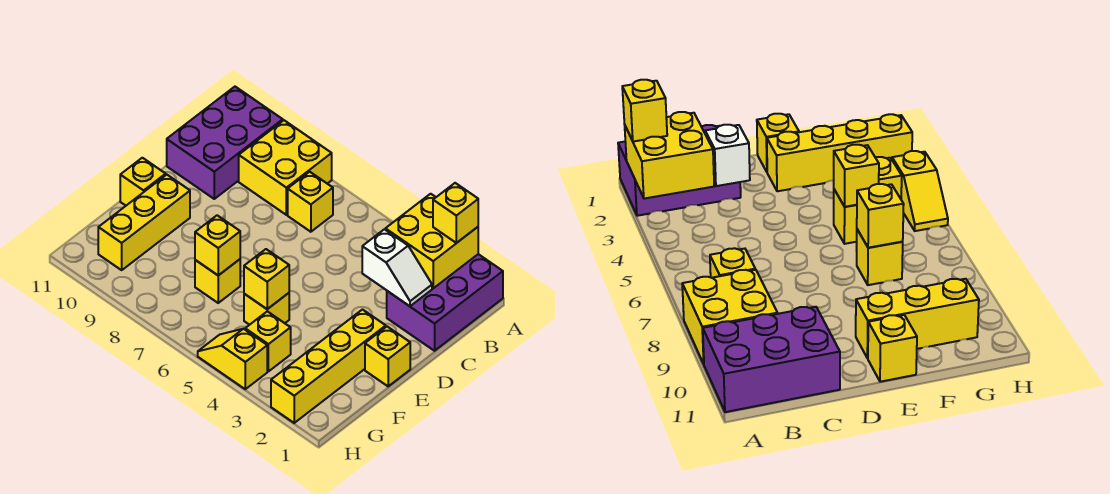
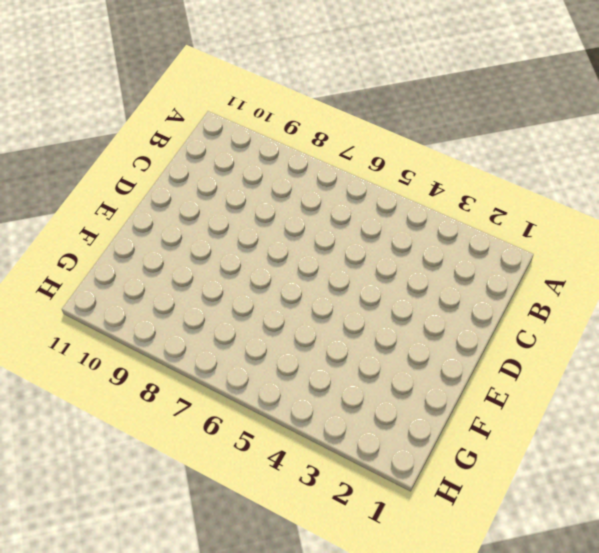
none -> purple 2x3 brick [387,254,503,351]
none -> yellow 2x2 brick [239,120,332,215]
none -> purple 2x3 brick [167,87,283,199]

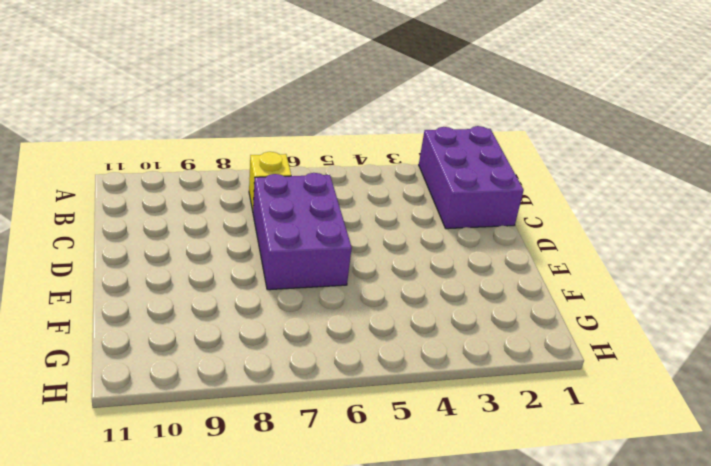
purple 2x3 brick [253,173,352,290] -> purple 2x3 brick moved to [167,87,283,199]
none -> yellow 2x2 brick [239,120,332,215]
none -> yellow 1x1 brick [365,327,410,386]
none -> yellow 1x4 brick [271,310,386,423]

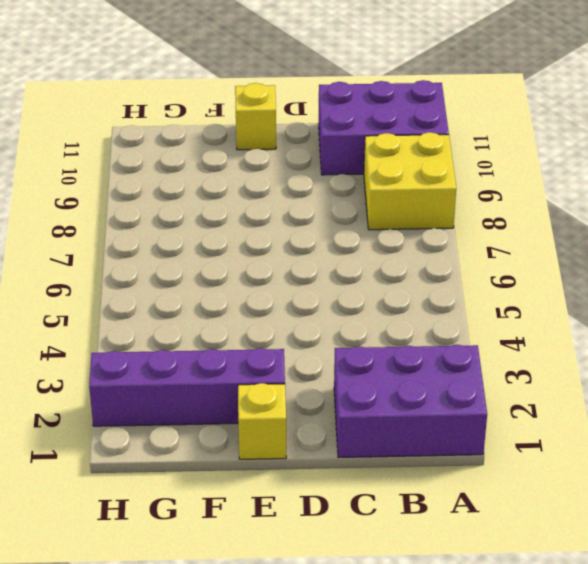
purple 1x4 brick [89,348,285,426] -> yellow 1x4 brick [271,310,386,423]
none -> yellow 1x1 brick [288,172,333,232]
none -> yellow 1x3 brick [98,175,190,270]
none -> yellow 1x1 brick [244,293,289,325]

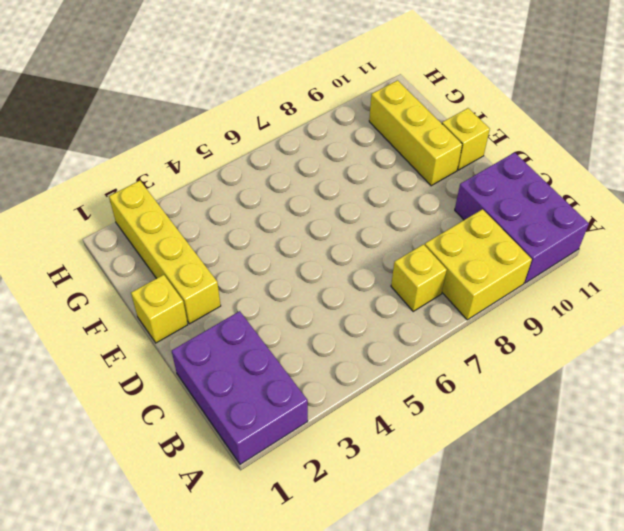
none -> yellow 1x1 brick [244,293,289,325]
none -> yellow 1x1 brick [195,259,240,303]
none -> yellow 1x1 brick [245,311,291,371]

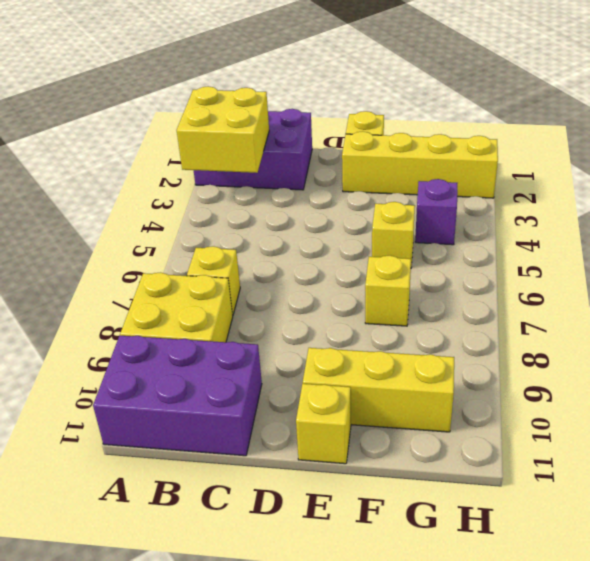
purple 1x1 brick [415,179,457,245] -> yellow 1x1 brick [245,311,291,371]
none -> yellow 1x2 slope [198,329,267,389]
none -> white 1x2 slope [362,229,432,306]
none -> yellow 1x1 brick [244,249,289,309]

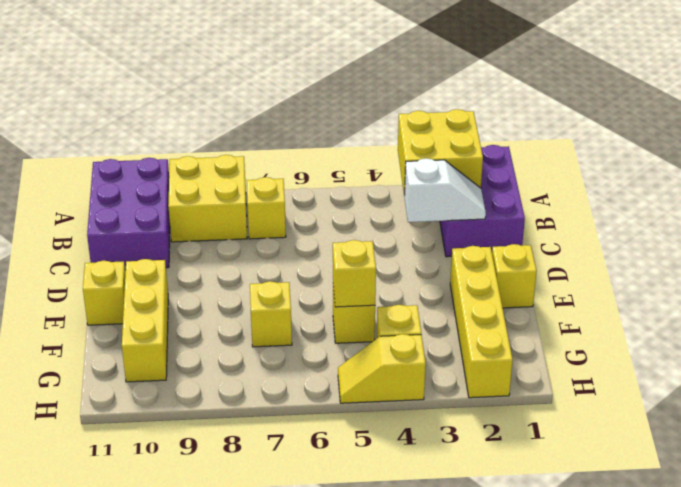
none -> yellow 1x1 brick [195,215,240,275]
none -> yellow 1x1 brick [433,183,478,243]

